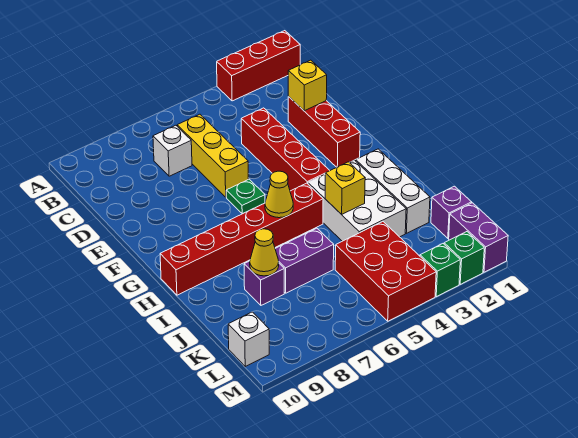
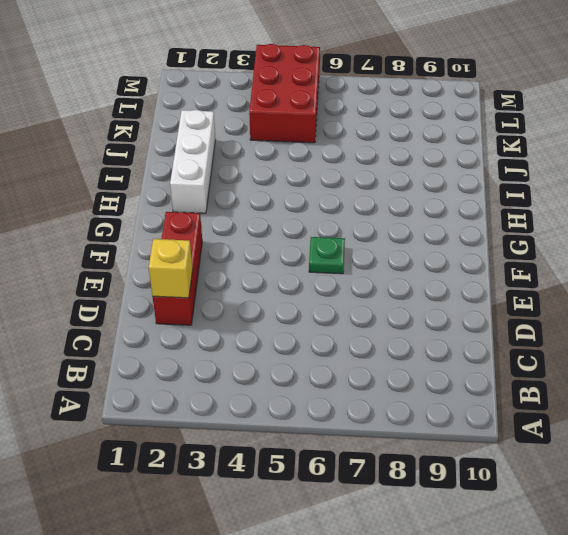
none -> red 1x3 brick [217,31,300,101]
none -> yellow 1x3 brick [177,114,248,197]
none -> white 1x1 brick [153,125,192,176]

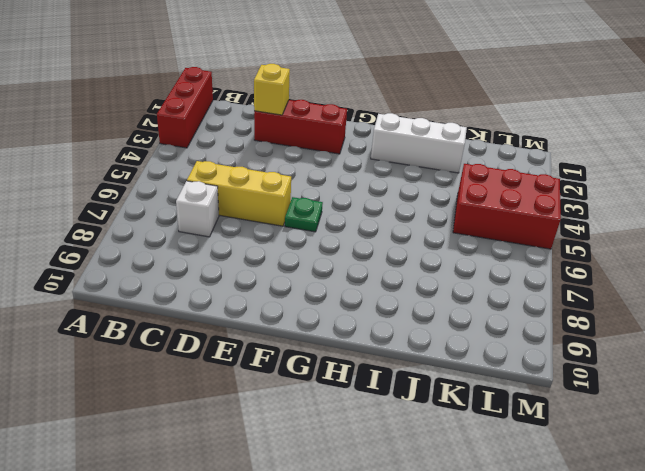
none -> red 1x4 brick [241,108,330,191]
none -> white 2x3 brick [308,160,406,241]
none -> red 1x6 brick [160,183,323,295]

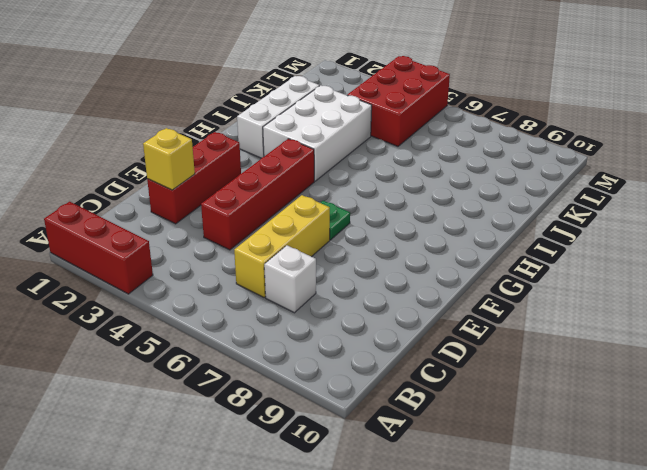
none -> red 1x6 brick [160,183,323,295]
none -> purple 1x2 brick [275,228,334,293]
none -> purple 1x1 brick [244,261,284,305]

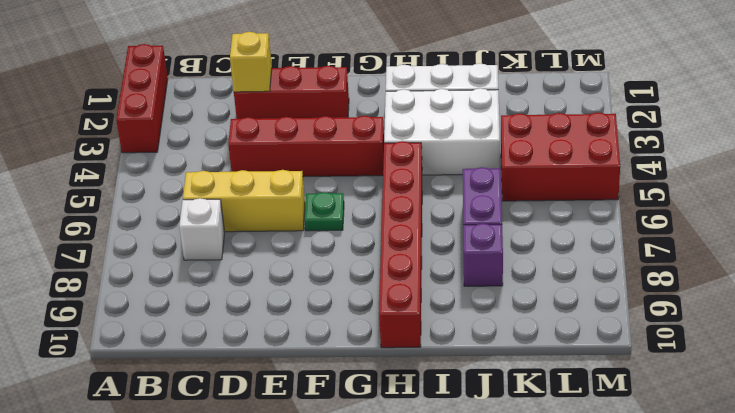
none -> purple 1x1 brick [431,186,472,238]
none -> purple 1x2 brick [449,203,508,272]
none -> white 1x1 brick [228,312,269,366]

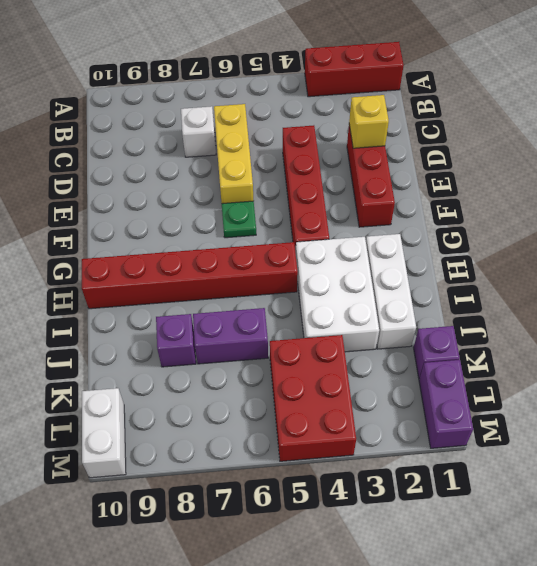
white 1x2 brick [82,388,126,478] -> white 1x1 brick [228,312,269,366]
none -> green 1x1 brick [444,232,484,284]
none -> green 1x1 brick [420,244,460,297]
none -> yellow 1x1 cone [265,171,293,218]

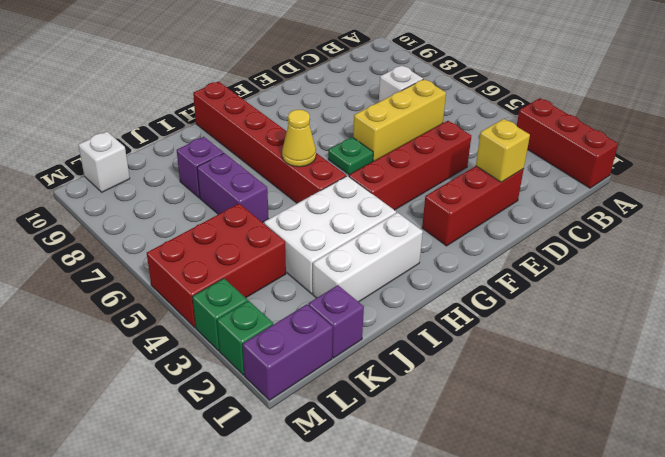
none -> yellow 1x1 brick [325,162,365,214]
none -> yellow 1x1 cone [250,229,279,276]

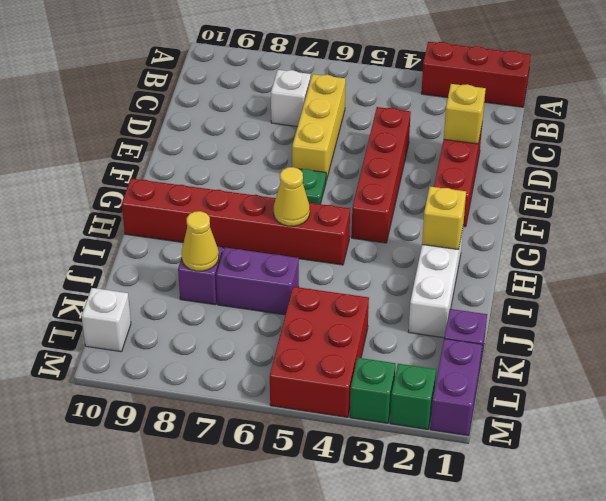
yellow 1x1 brick [422,187,466,250] -> yellow 1x1 brick moved to [325,162,365,214]
none -> white 2x3 brick [308,160,406,241]

